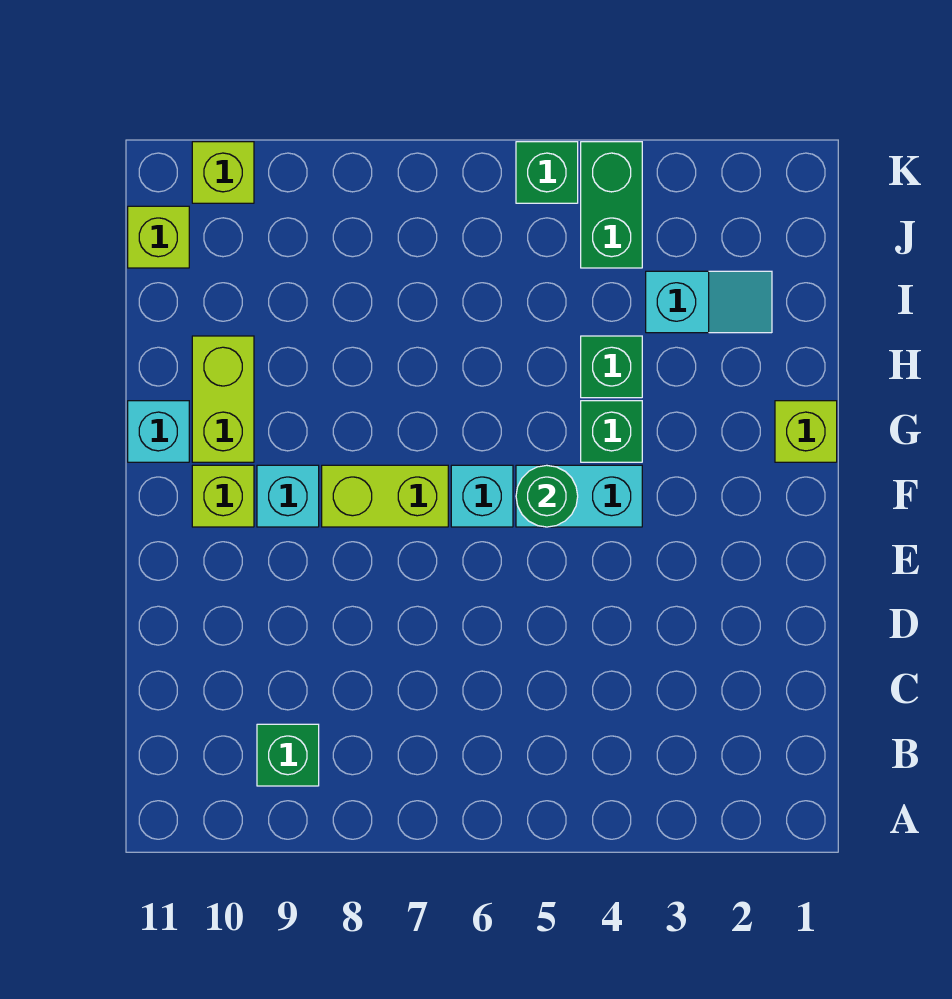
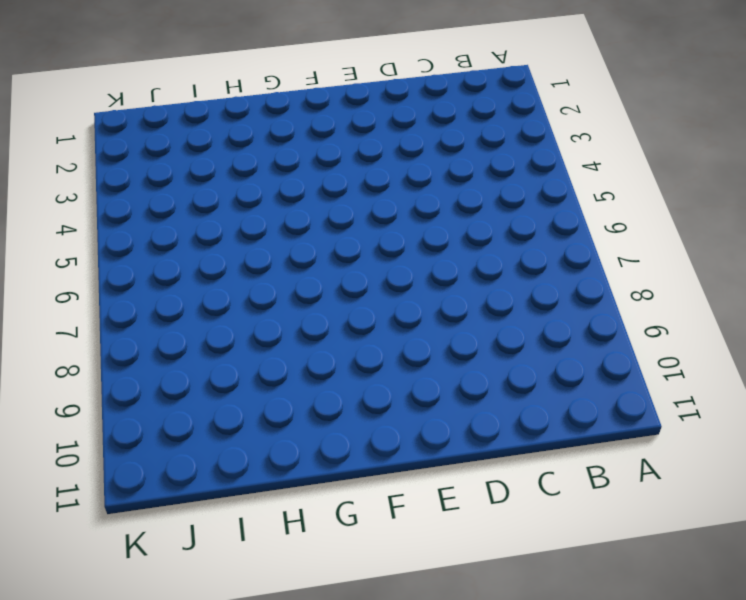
none -> green 1x1 brick [257,724,319,786]
none -> cyan 1x2 brick [516,465,642,527]
none -> cyan 1x1 brick [451,465,513,527]

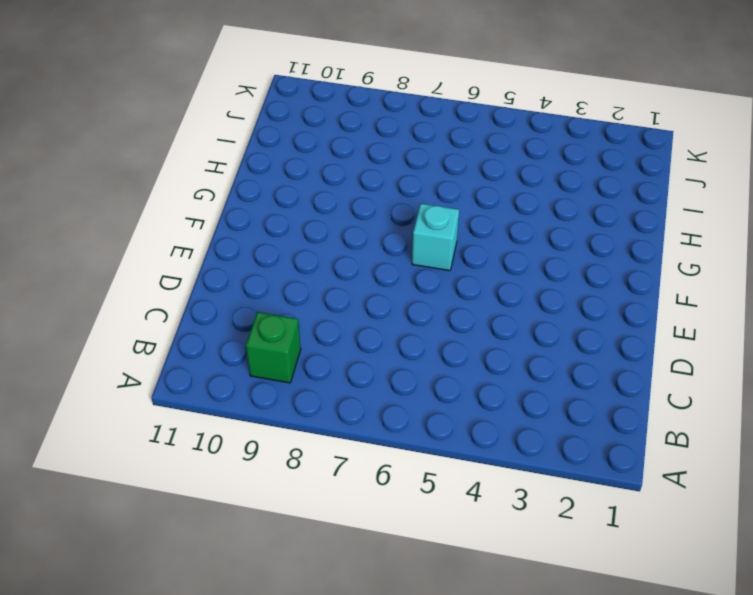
none -> cyan 1x2 brick [516,465,642,527]
none -> lime 1x2 brick [322,465,448,527]
none -> cyan 1x1 brick [257,465,319,527]

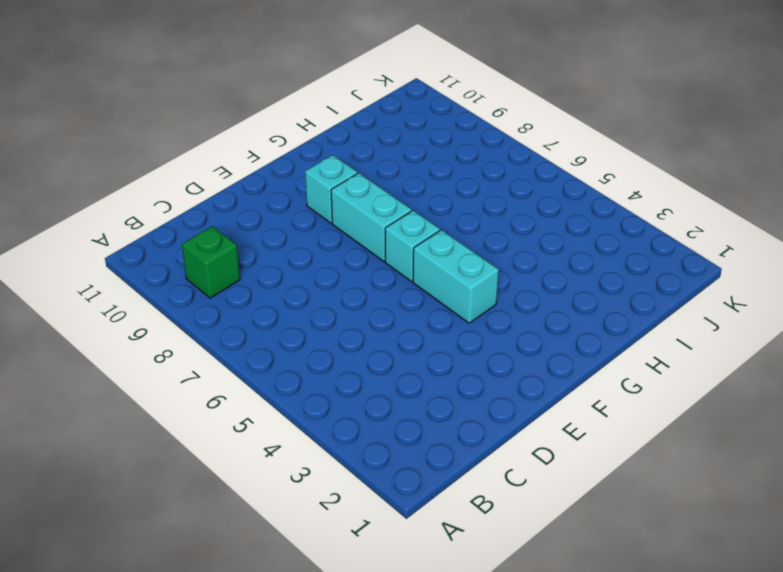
cyan 1x2 brick [331,173,412,262] -> lime 1x2 brick [322,465,448,527]
none -> lime 1x1 brick [192,465,254,527]
none -> lime 1x1 brick [775,401,837,462]
none -> green 1x1 brick [581,401,642,462]

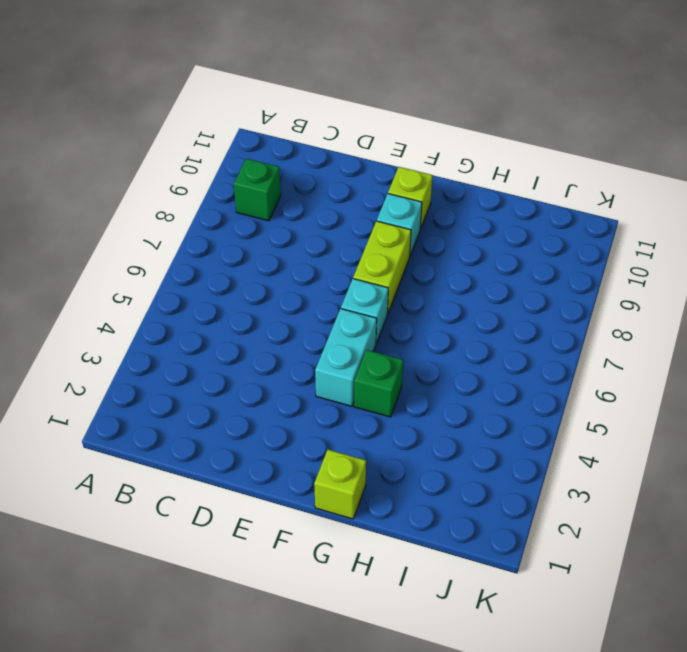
none -> lime 1x2 brick [192,336,254,462]
none -> cyan 1x1 brick [128,401,189,462]
none -> green 1x1 brick [581,336,642,398]

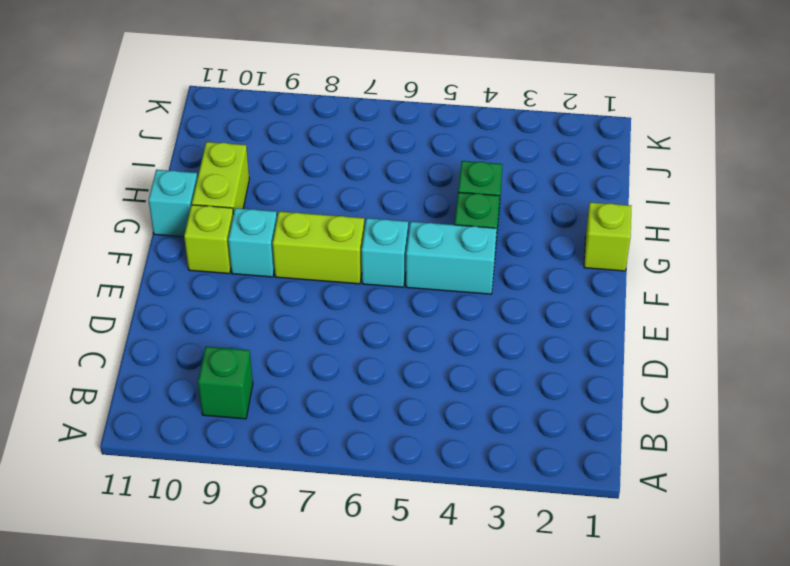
none -> cyan 1x2 slope [646,271,772,333]
none -> green 1x2 brick [581,142,642,268]
none -> lime 1x1 brick [128,206,189,268]

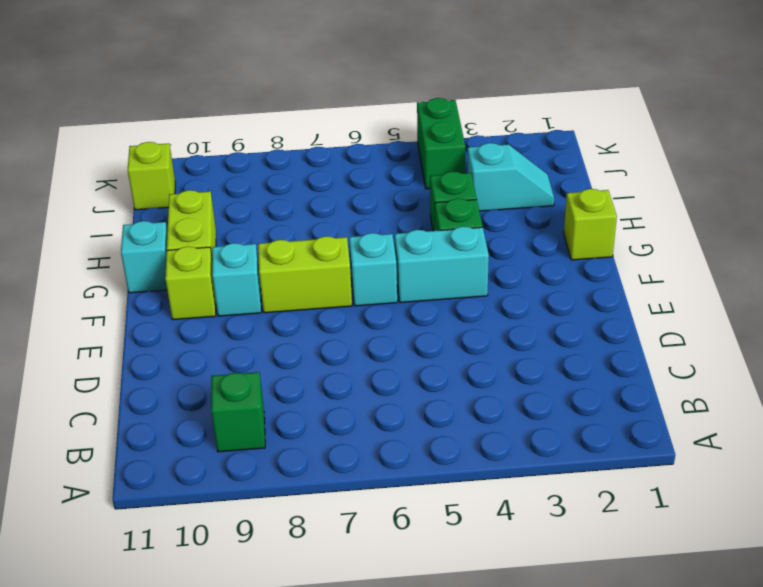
none -> green 1x1 brick [516,142,578,203]
none -> lime 1x1 brick [192,142,254,203]
none -> green 1x1 round brick [516,465,578,527]

